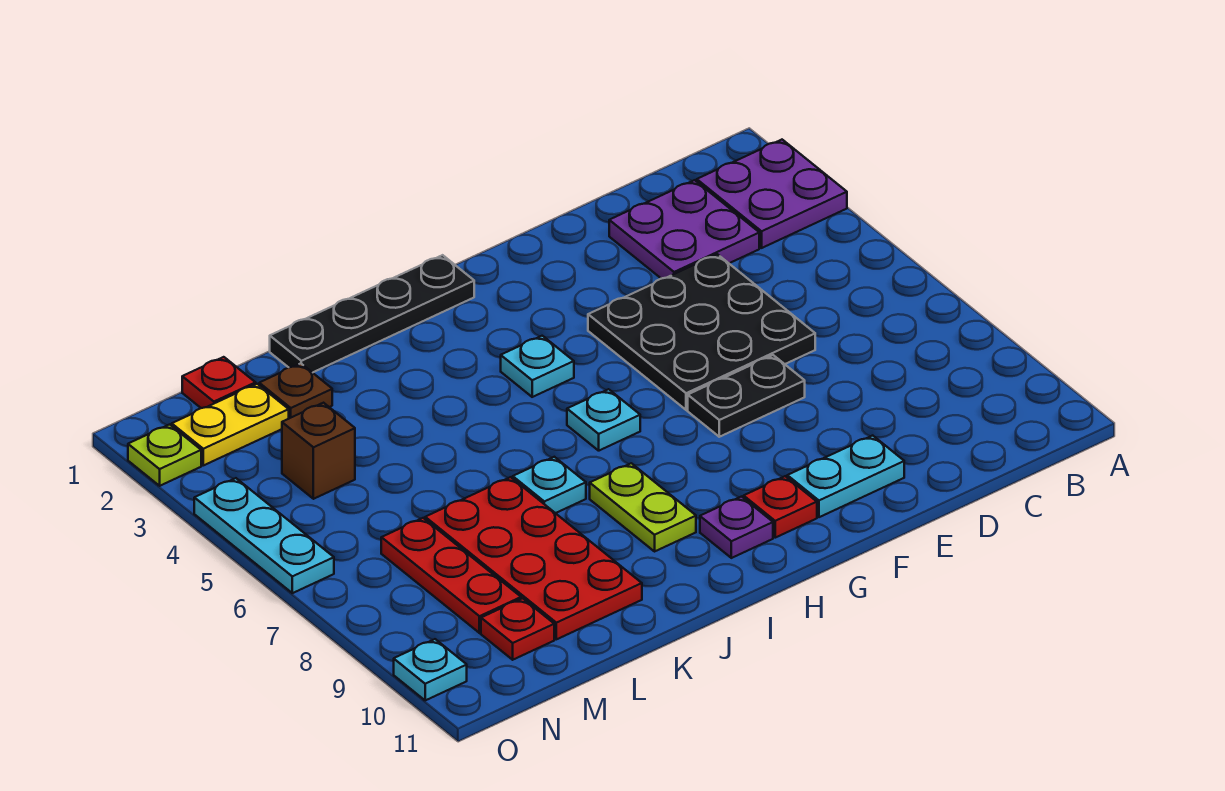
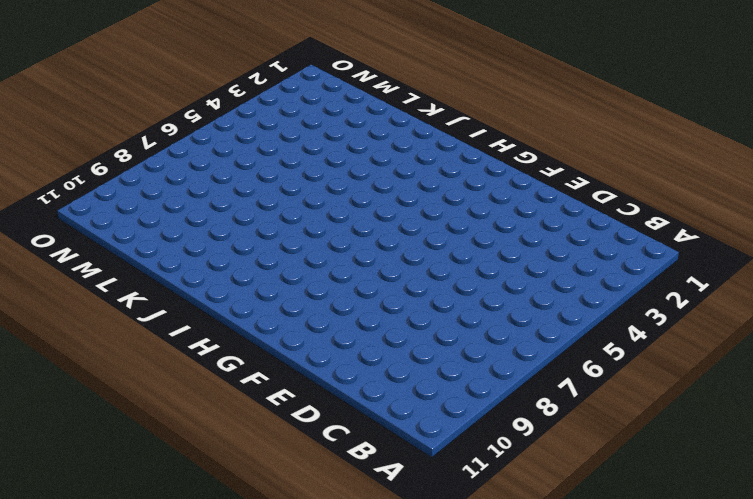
none -> purple 2x2 plate [697,140,847,248]
none -> purple 2x2 plate [609,180,759,279]
none -> black 3x3 plate [588,254,815,410]

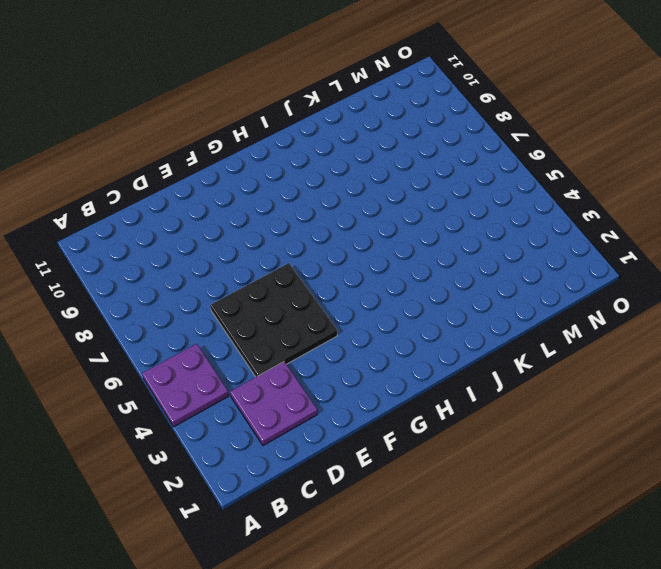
purple 2x2 plate [142,344,229,427] -> purple 2x2 plate moved to [697,140,847,248]
none -> black 1x2 plate [688,355,805,437]
none -> cyan 1x2 plate [787,436,904,517]
none -> red 1x1 plate [744,476,817,538]

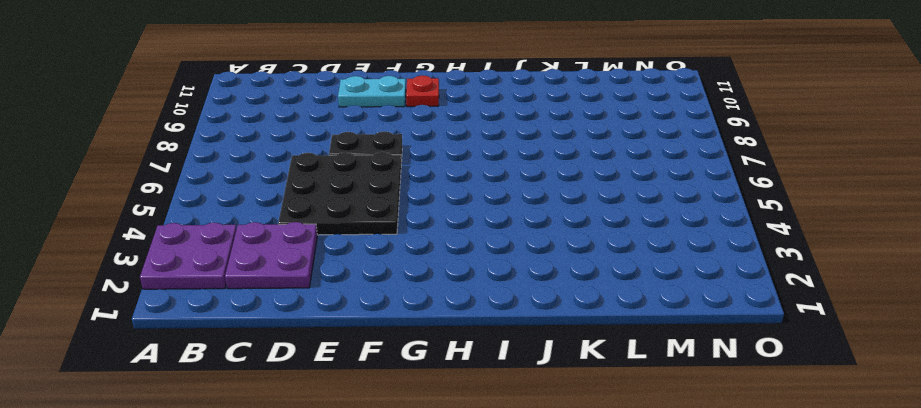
none -> black 1x4 plate [270,255,474,373]
none -> cyan 1x1 plate [501,336,574,397]
none -> cyan 1x1 plate [567,389,640,451]

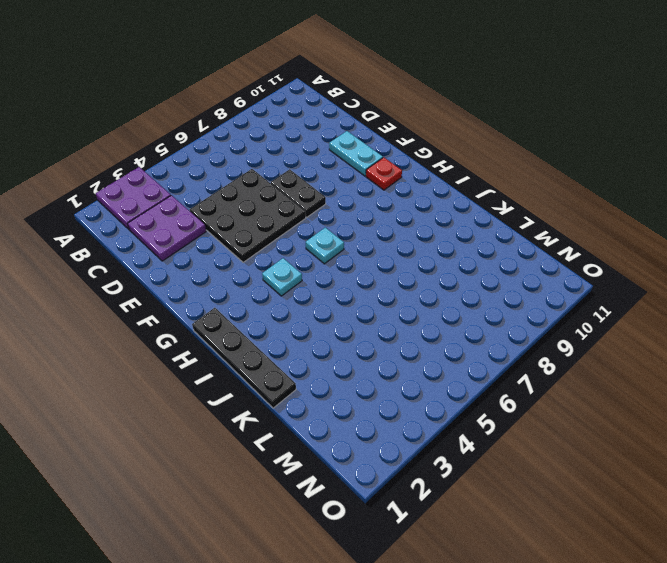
none -> purple 1x1 plate [700,497,773,558]
none -> lime 1x2 plate [590,463,696,551]
none -> cyan 1x1 plate [513,457,586,513]

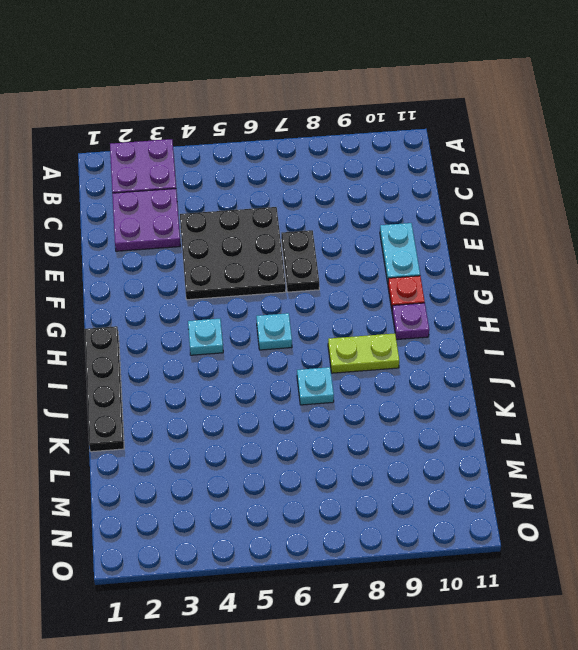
none -> red 2x4 plate [425,477,642,639]
none -> brown 1x1 plate [259,363,332,418]
none -> red 1x1 plate [182,357,256,408]

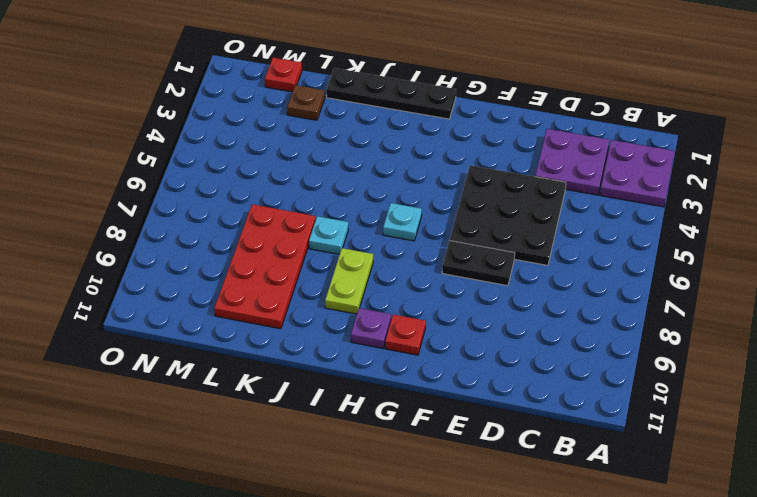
none -> cyan 1x2 plate [787,436,904,517]
none -> cyan 1x1 plate [501,336,574,397]
none -> yellow 1x2 plate [172,384,289,465]

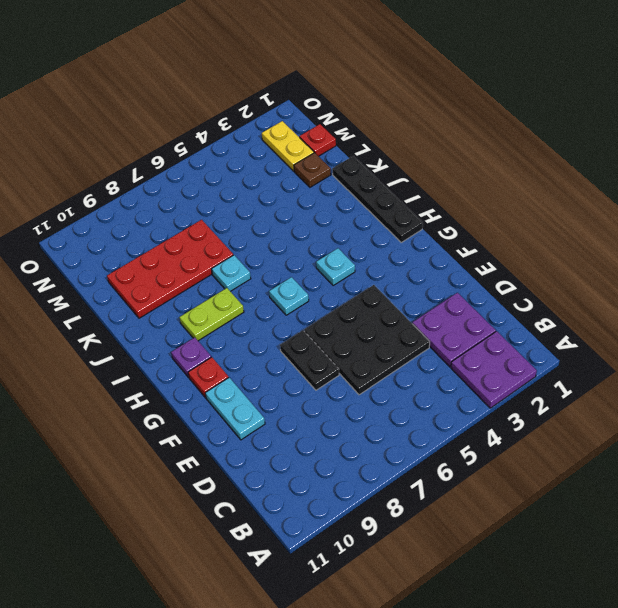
none -> brown 1x1 brick [282,403,355,499]
none -> red 1x3 plate [381,518,521,633]
none -> red 1x1 plate [481,598,554,660]

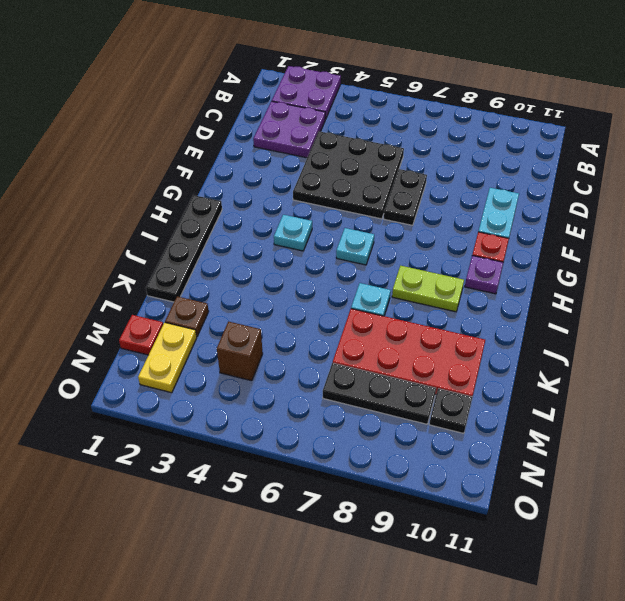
black 1x3 plate [323,363,436,424] -> red 1x3 plate [381,518,521,633]
black 1x1 plate [429,389,472,433] -> red 1x1 plate [481,598,554,660]
none -> lime 1x1 plate [128,425,201,486]
none -> cyan 1x3 plate [194,478,334,593]
none -> cyan 1x1 plate [394,639,467,700]

